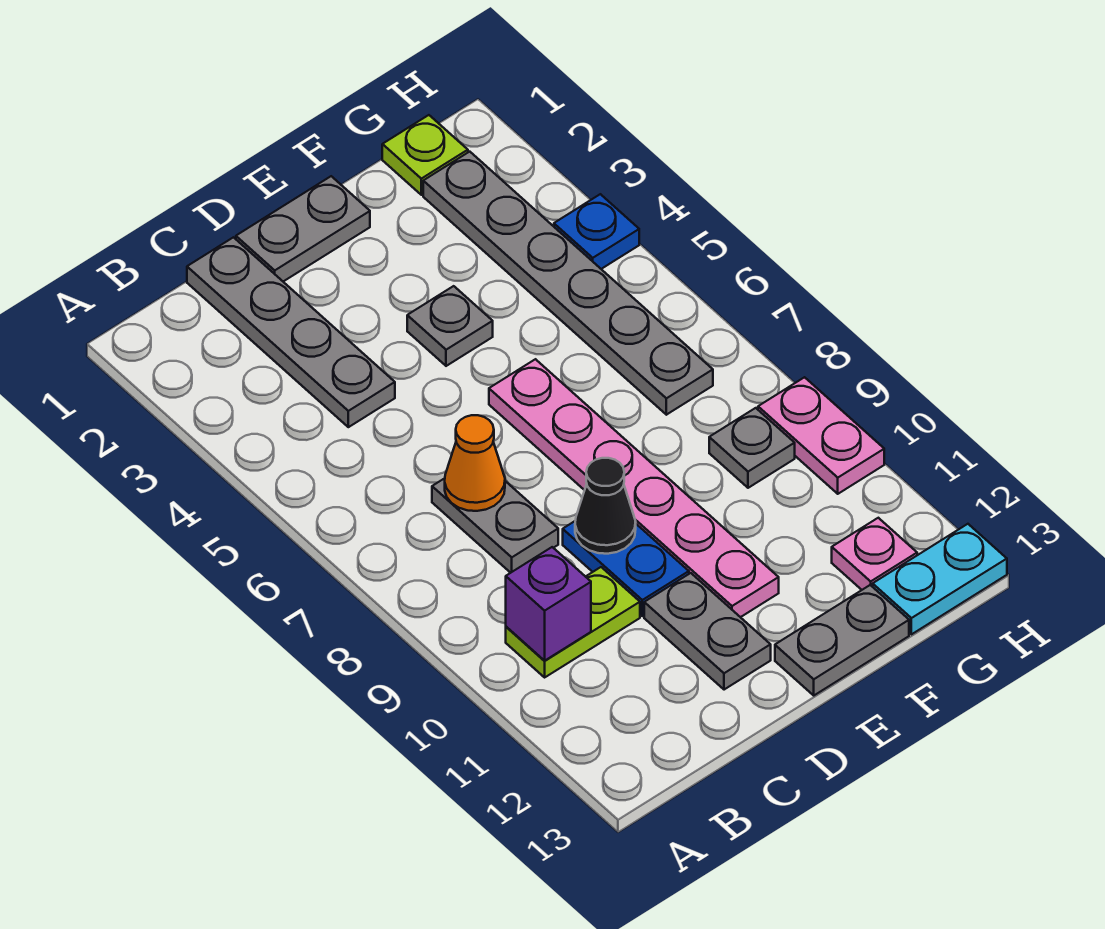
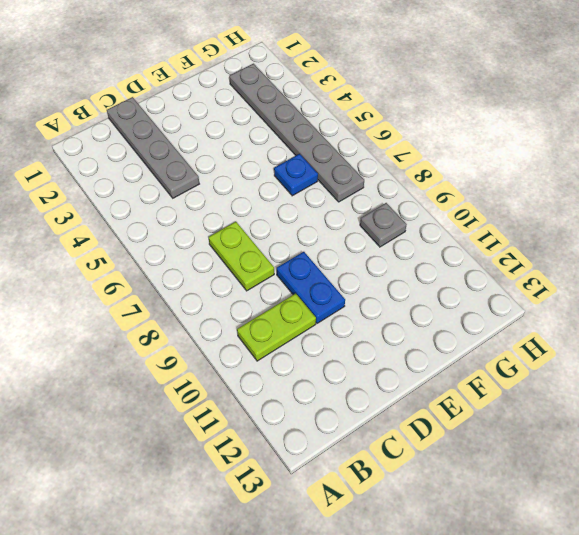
lime 1x2 plate [208,222,274,291] -> grey 1x2 plate [432,478,558,573]
blue 1x1 plate [274,154,318,196] -> blue 1x1 plate moved to [554,194,639,269]
none -> grey 1x2 plate [236,176,370,281]
none -> grey 1x2 plate [644,573,771,690]
none -> grey 1x1 plate [407,286,493,366]

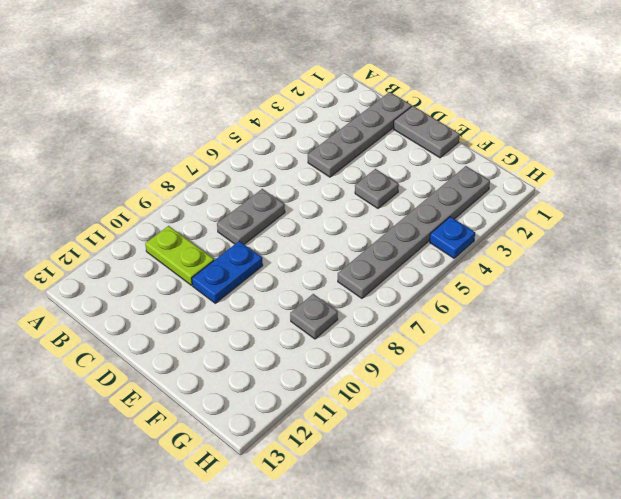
none -> grey 1x2 plate [644,573,771,690]
none -> pink 1x6 plate [489,359,779,617]
none -> grey 1x2 plate [775,585,909,695]

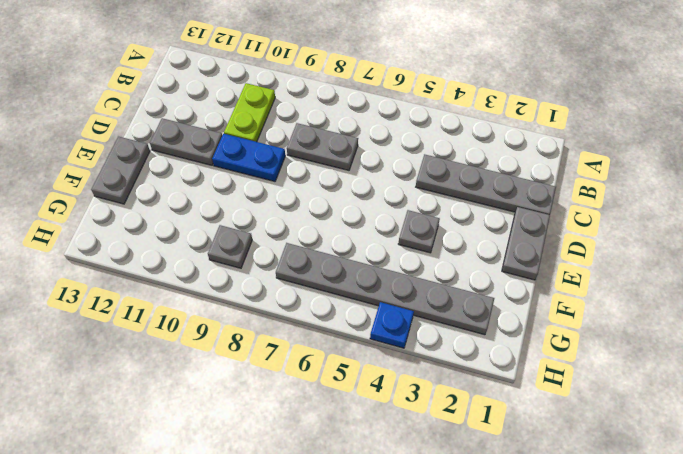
none -> pink 1x6 plate [489,359,779,617]
none -> lime 1x1 plate [382,115,468,195]
none -> pink 1x1 plate [832,518,917,590]

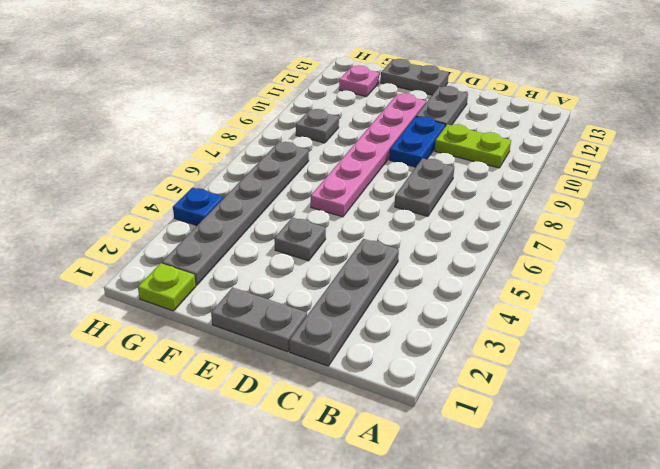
none -> cyan 1x2 plate [873,524,1007,634]
none -> pink 1x2 plate [758,377,884,494]
none -> purple 1x1 brick [506,547,591,661]

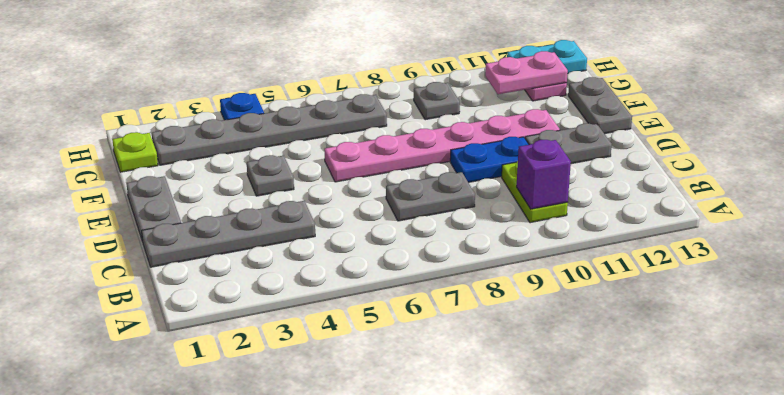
pink 1x2 plate [485,51,568,94] -> pink 1x2 plate moved to [758,377,884,494]
cyan 1x2 plate [507,40,587,74] -> cyan 1x2 plate turned to [873,524,1007,634]
none -> orange 1x1 cone [445,415,505,511]
none -> black 1x1 cone [575,458,636,554]

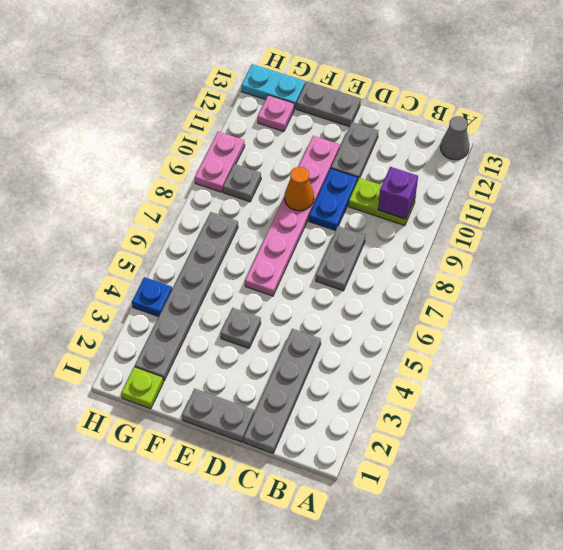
grey 1x1 cone [440,116,470,160] -> none
orange 1x1 cone [285,167,314,211] -> orange 1x1 cone moved to [445,415,505,511]
none -> black 1x1 cone [575,458,636,554]

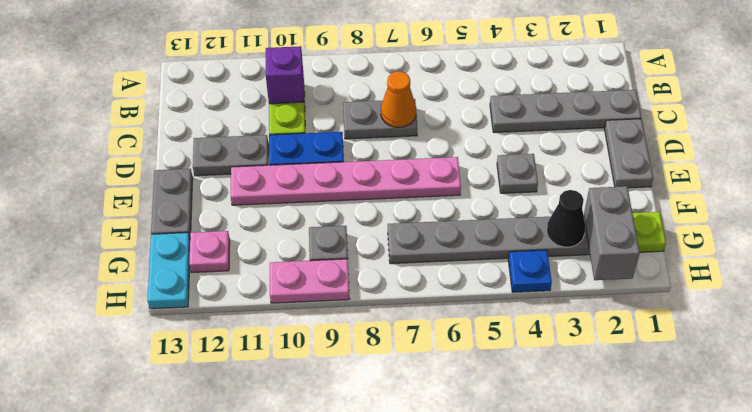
grey 1x2 brick [584,186,640,280] -> none
black 1x1 cone [547,190,585,247] -> black 1x1 cone moved to [575,458,636,554]

